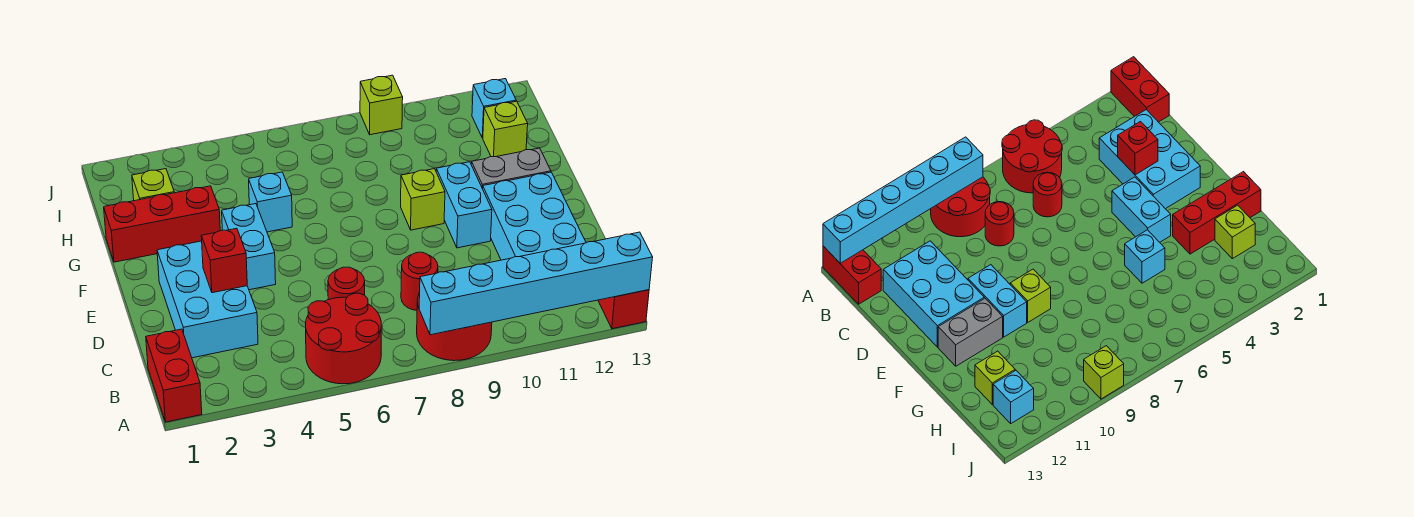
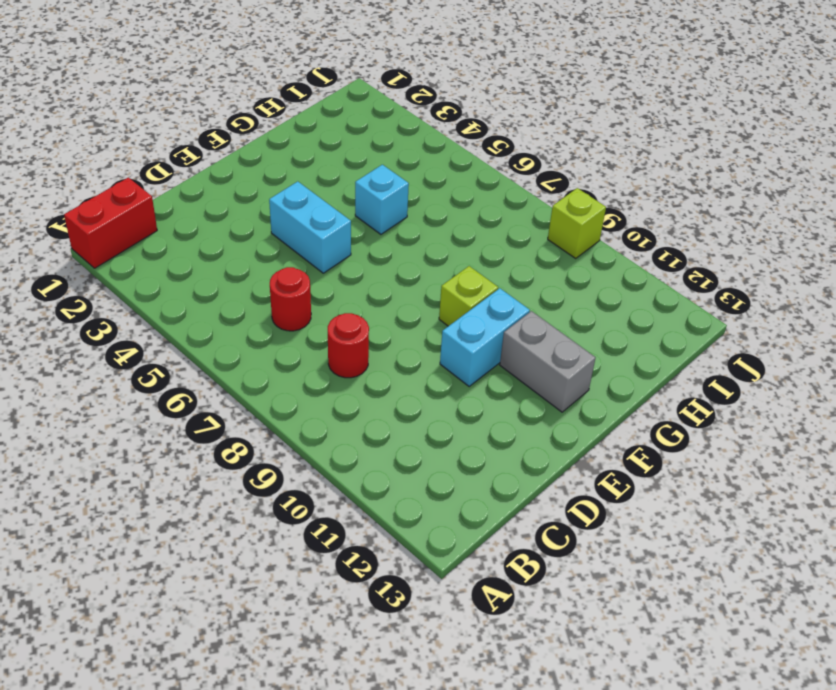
cyan 1x2 brick [269,181,351,273] -> cyan 1x2 brick turned to [222,204,276,290]
none -> red 2x2 round brick [306,293,381,384]
none -> red 2x2 round brick [417,293,492,361]
none -> red 1x2 brick [598,290,649,329]

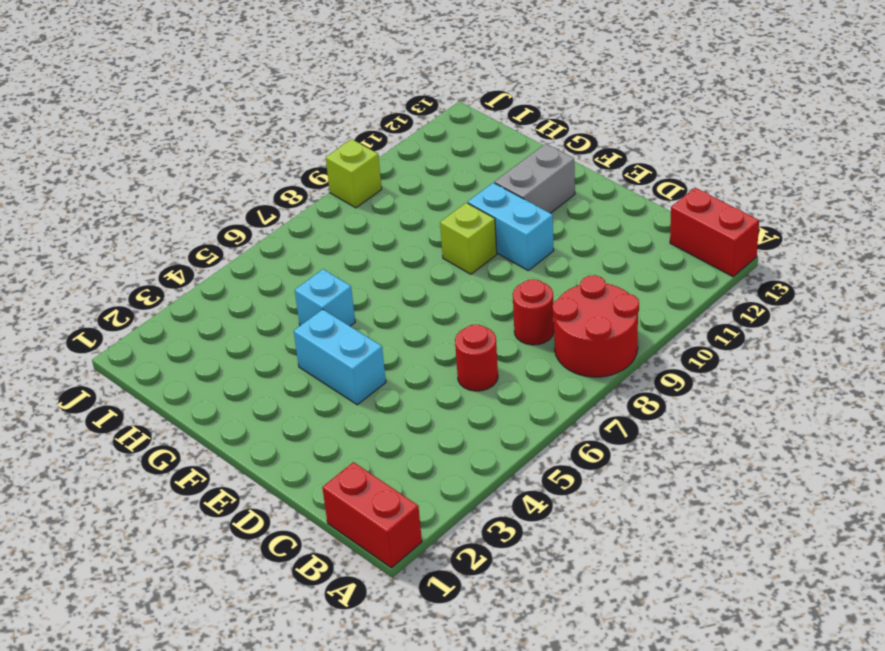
none -> red 2x2 round brick [306,293,381,384]
none -> cyan 2x3 brick [157,241,258,358]
none -> cyan 2x3 brick [483,172,586,260]

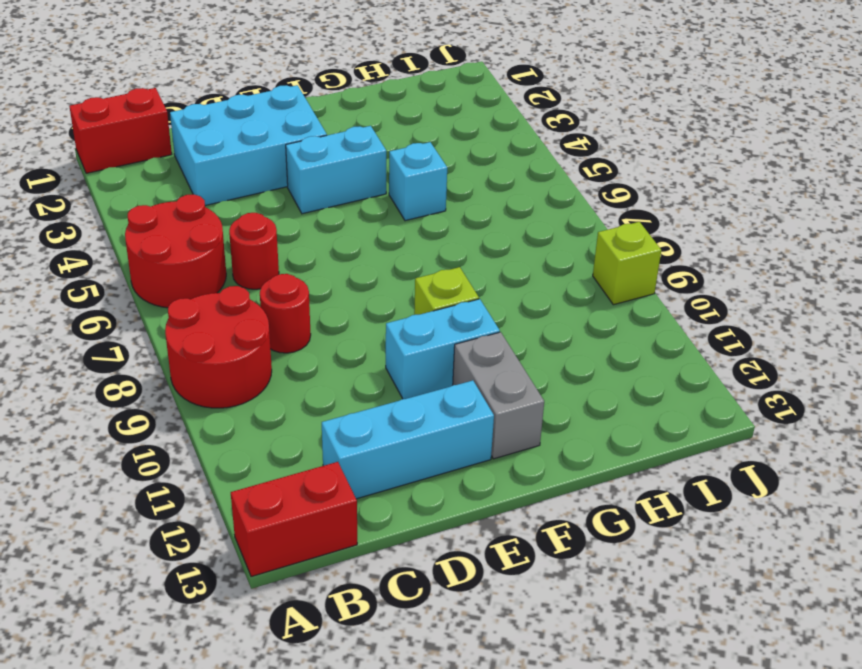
cyan 1x3 brick [322,380,494,499] -> cyan 2x3 brick [483,172,586,260]
none -> red 1x3 brick [104,186,220,262]
none -> lime 1x1 brick [132,169,174,201]
none -> lime 1x1 brick [483,101,528,157]

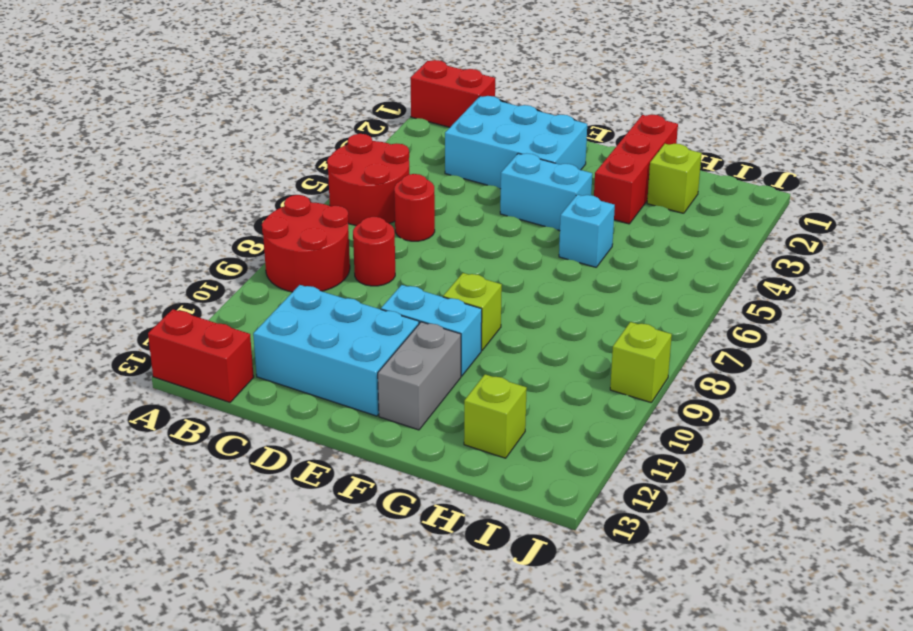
none -> cyan 1x1 brick [472,79,516,138]
none -> cyan 1x6 brick [419,232,653,335]
none -> red 1x1 brick [201,228,247,293]

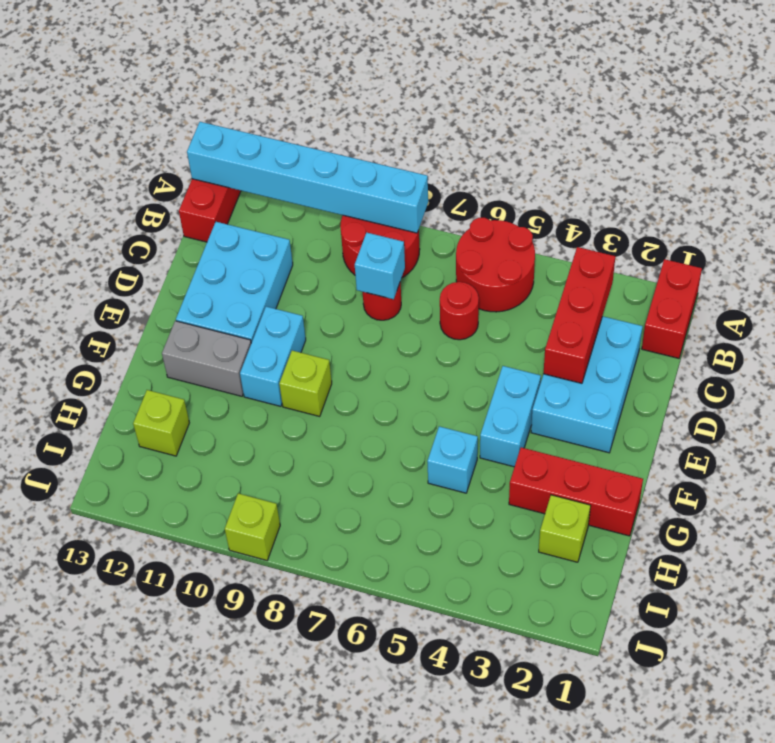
red 1x3 brick [543,247,616,383] -> red 1x1 brick [201,228,247,293]
cyan 1x1 brick [355,233,405,299] -> cyan 1x1 brick moved to [472,79,516,138]

